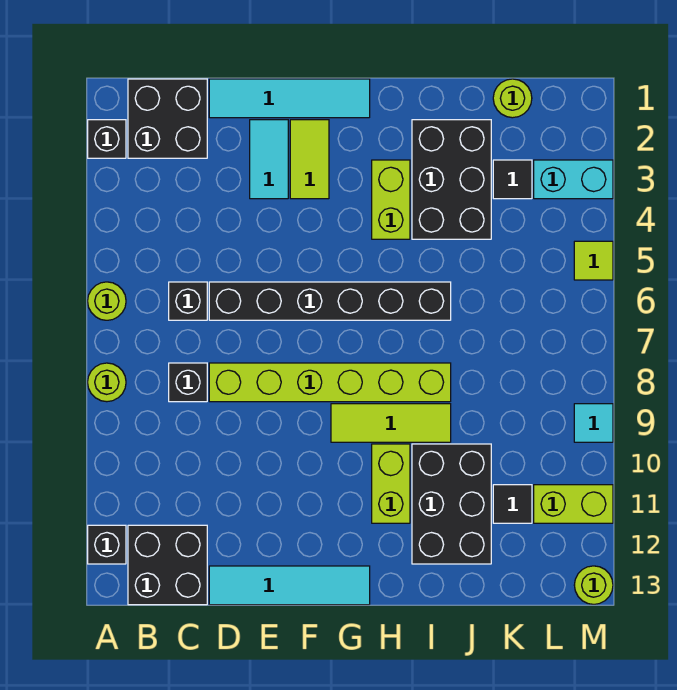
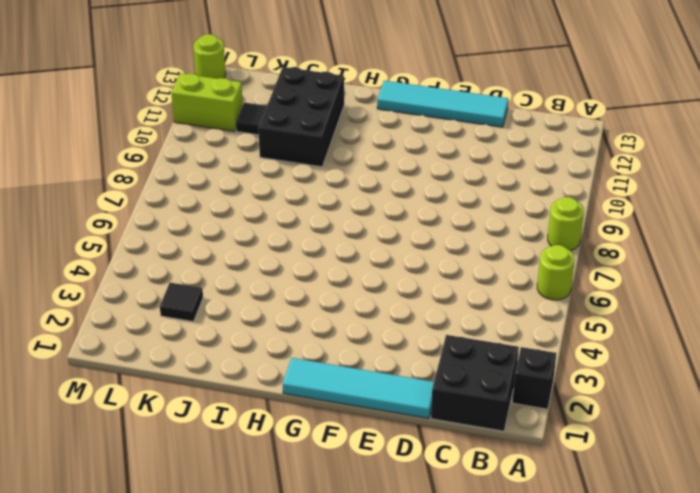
none -> black 1x1 brick [88,525,126,564]
none -> black 2x2 brick [128,525,207,605]
none -> black 1x1 brick [169,282,207,320]

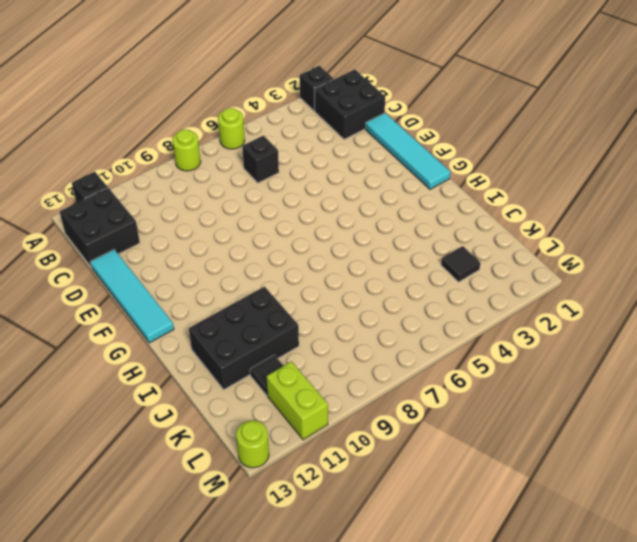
none -> black 1x1 brick [169,363,207,402]
none -> black 1x6 brick [209,282,451,320]
none -> lime 1x6 brick [209,363,451,402]

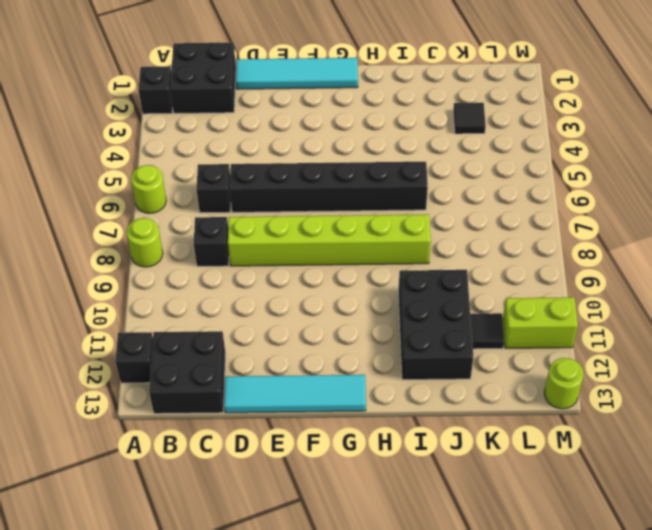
none -> cyan 1x2 tile [250,120,288,199]
none -> lime 1x2 tile [290,120,329,199]
none -> lime 1x3 tile [331,404,451,442]

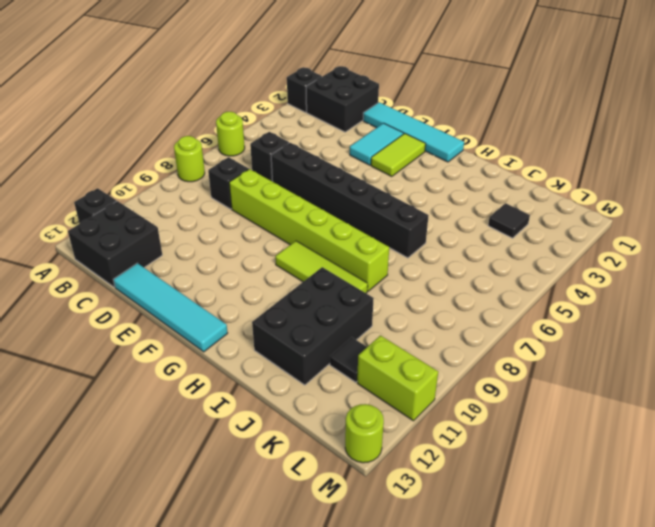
none -> lime 1x2 brick [372,160,410,239]
none -> lime 1x2 brick [372,444,410,523]
none -> black 2x3 brick [412,120,491,239]

